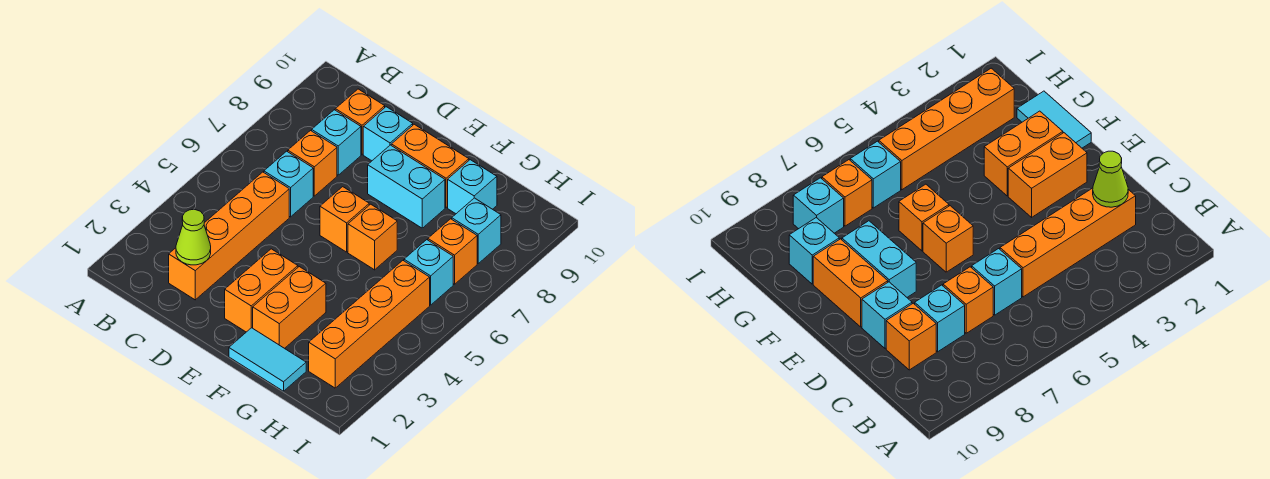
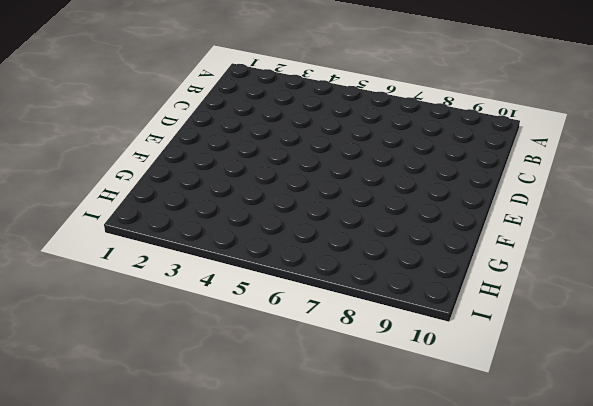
none -> orange 1x4 brick [169,172,289,300]
none -> cyan 1x1 brick [264,151,313,217]
none -> orange 1x1 brick [288,131,337,196]

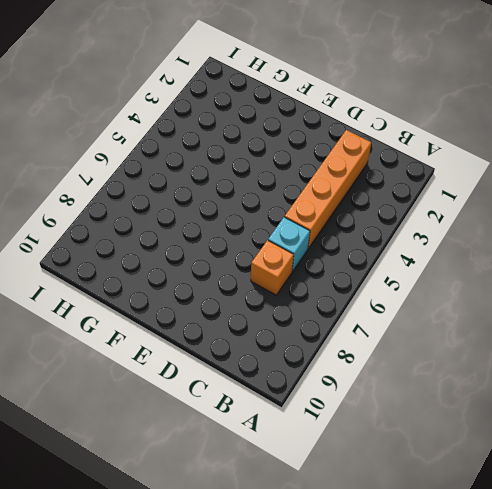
none -> cyan 1x1 brick [312,110,361,175]
none -> orange 1x1 brick [335,89,385,154]
none -> cyan 1x1 brick [363,107,413,161]

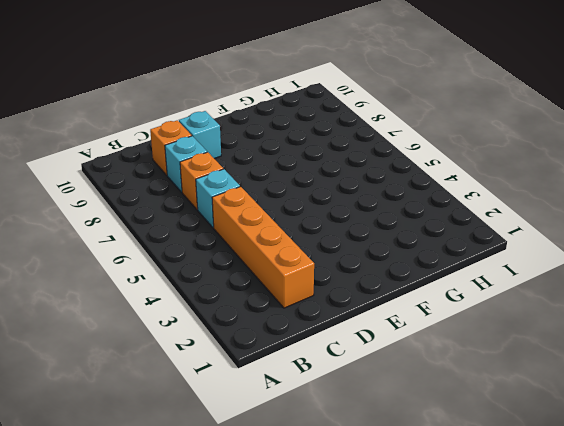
none -> orange 1x2 brick [225,249,298,332]
none -> orange 1x1 brick [320,187,369,252]
none -> cyan 1x2 brick [368,145,445,228]

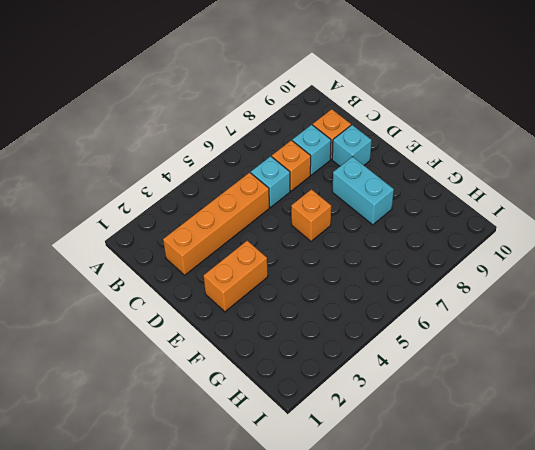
none -> orange 1x2 brick [391,124,469,207]
none -> cyan 1x2 tile [229,328,306,391]
none -> orange 1x2 brick [253,267,326,348]

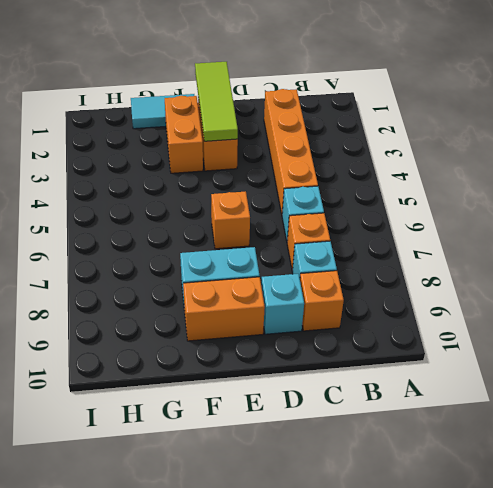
lime 1x3 tile [195,62,238,141] -> none
none -> orange 1x1 brick [348,204,397,270]
none -> cyan 1x1 brick [448,160,497,214]
none -> orange 1x4 brick [309,261,430,388]

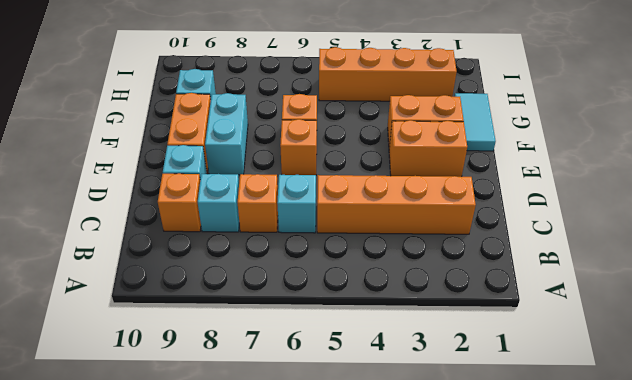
none -> cyan 1x1 brick [404,240,453,305]
none -> orange 1x1 brick [428,219,477,284]
none -> cyan 1x1 brick [452,198,501,263]

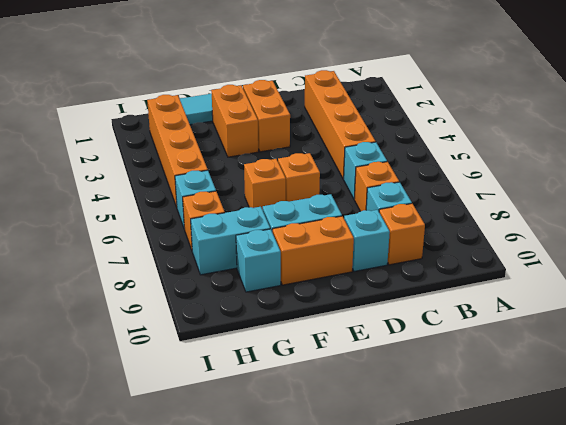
cyan 1x2 brick [191,207,270,275] -> cyan 1x1 brick [452,198,501,263]
none -> lime 1x1 cone [176,210,211,265]

